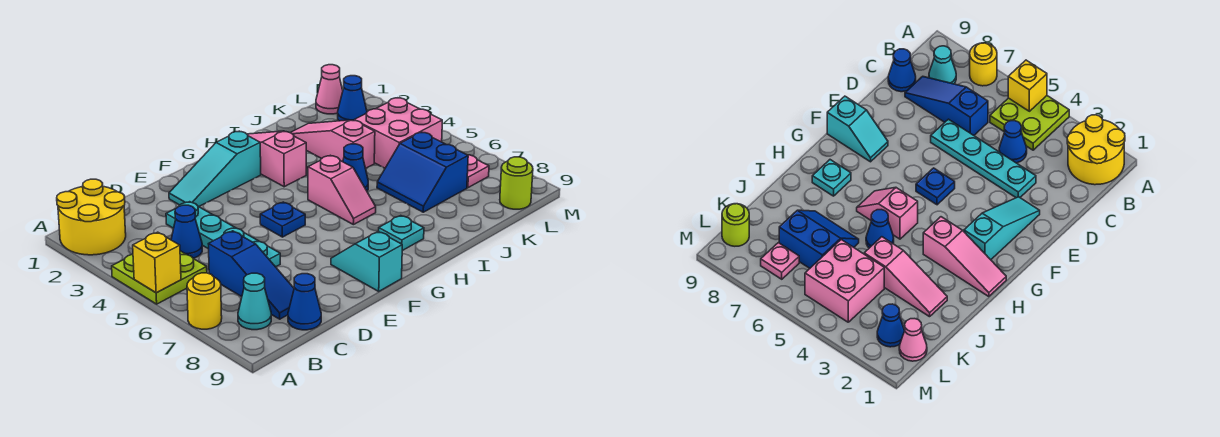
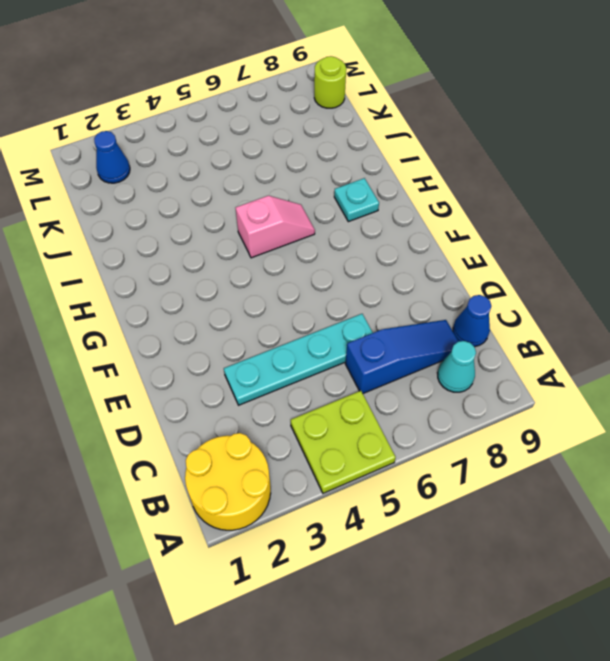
none -> yellow 1x1 round brick [187,273,222,329]
none -> blue 1x1 cone [171,205,202,258]
none -> cyan 1x3 slope [169,131,261,207]

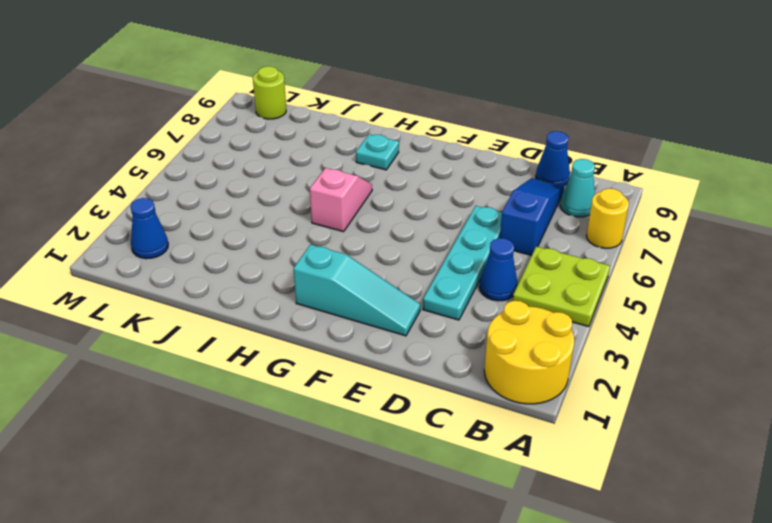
none -> blue 1x1 plate [260,202,305,237]
none -> cyan 1x2 slope [331,231,402,291]
none -> pink 1x3 slope [247,131,306,187]

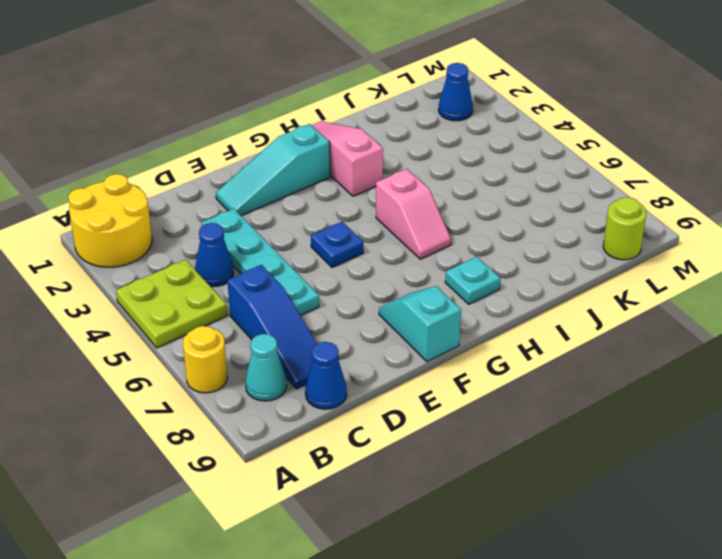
none -> blue 1x1 cone [343,144,368,191]
none -> pink 1x3 slope [290,120,375,168]
none -> blue 2x2 slope [377,132,468,212]

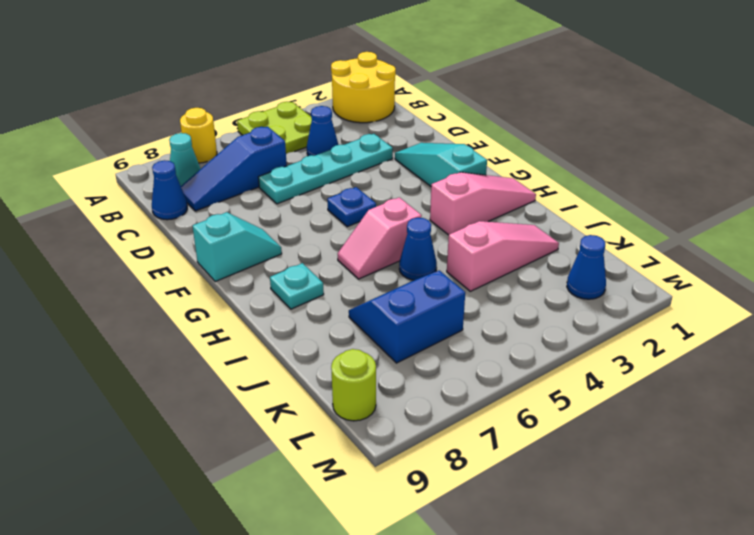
none -> pink 2x2 brick [354,98,442,168]
none -> pink 1x1 cone [316,65,343,114]
none -> pink 1x1 plate [467,155,489,188]

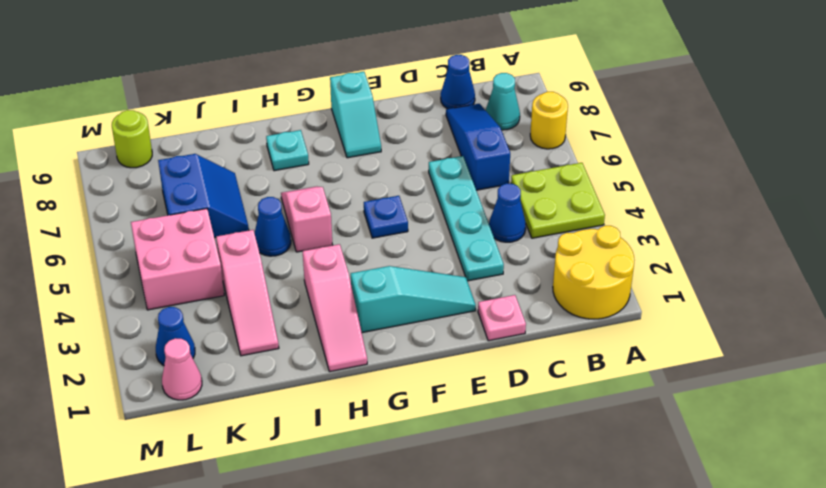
pink 1x1 plate [478,295,526,341] -> pink 1x1 plate moved to [467,155,489,188]
none -> yellow 1x1 brick [133,232,181,293]

